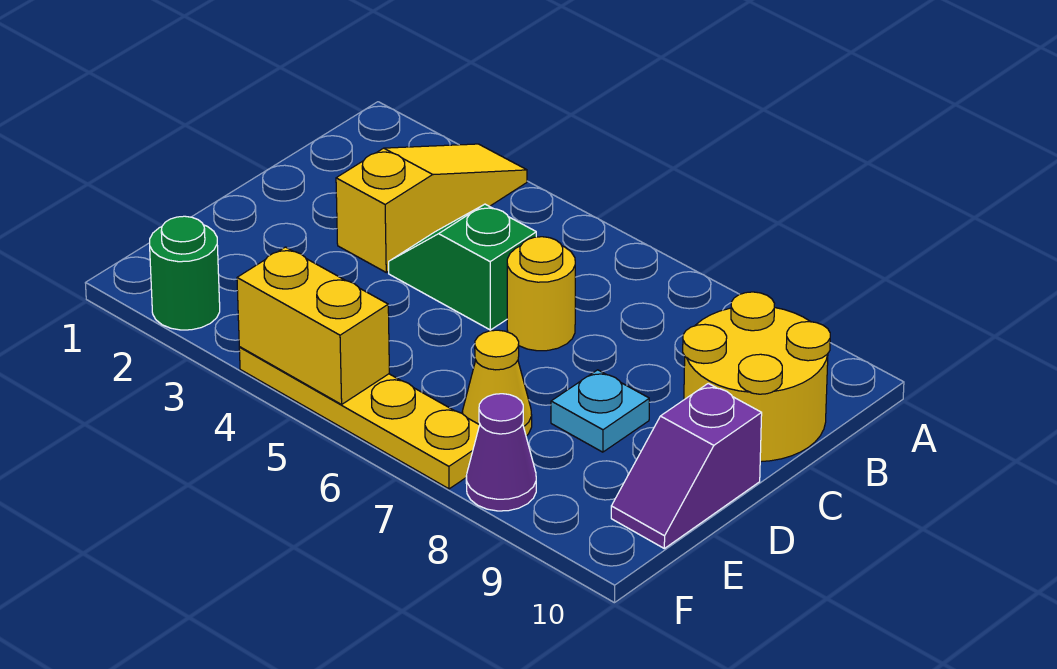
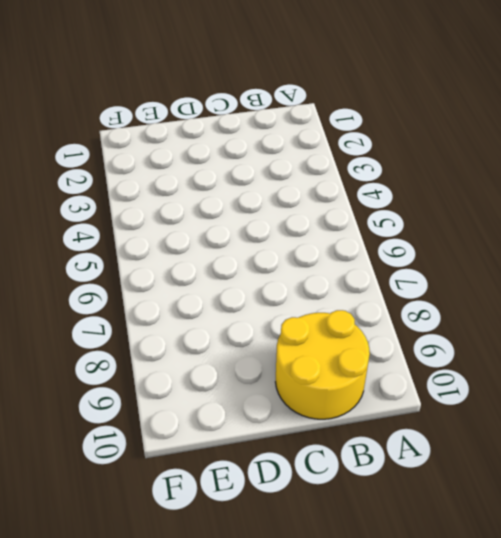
none -> yellow 1x3 slope [336,144,527,272]
none -> green 1x2 slope [389,204,536,330]

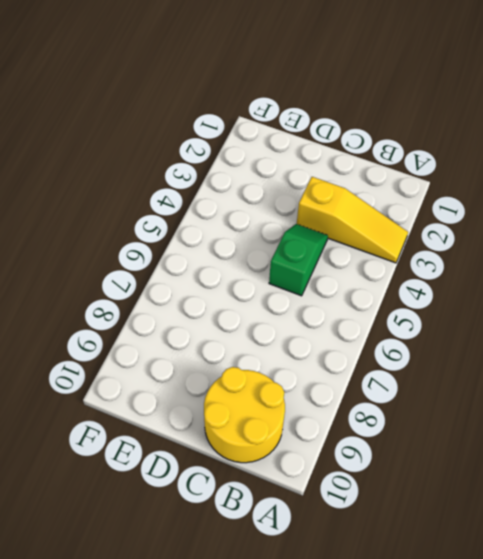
none -> yellow 1x1 round brick [507,237,575,351]
none -> cyan 1x1 plate [551,370,649,452]

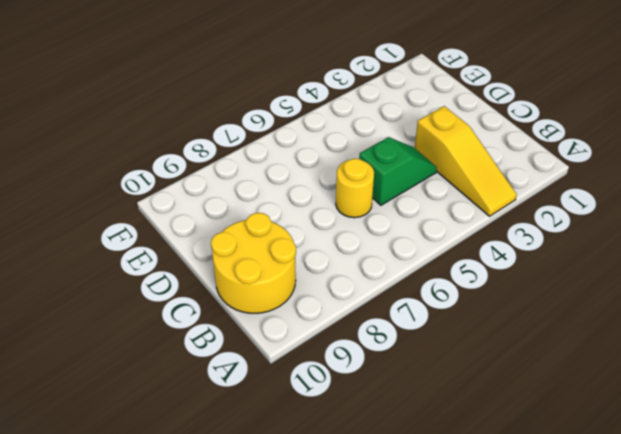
none -> cyan 1x1 plate [551,370,649,452]
none -> purple 1x2 slope [611,383,762,548]

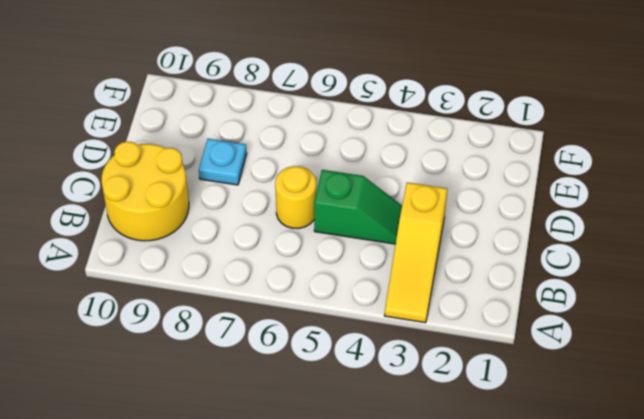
none -> purple 1x2 slope [611,383,762,548]
none -> yellow 1x1 cone [462,330,532,436]

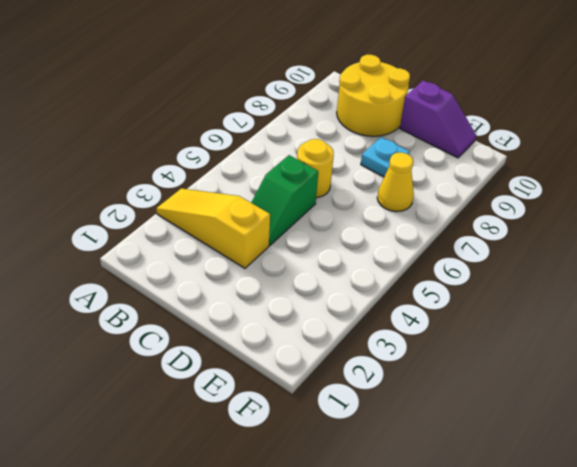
none -> green 1x1 round brick [150,216,220,330]
none -> yellow 1x4 plate [239,347,479,489]

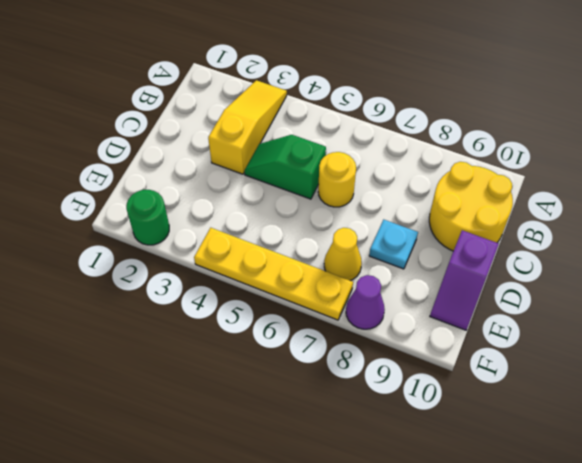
none -> yellow 1x2 brick [237,247,389,404]

